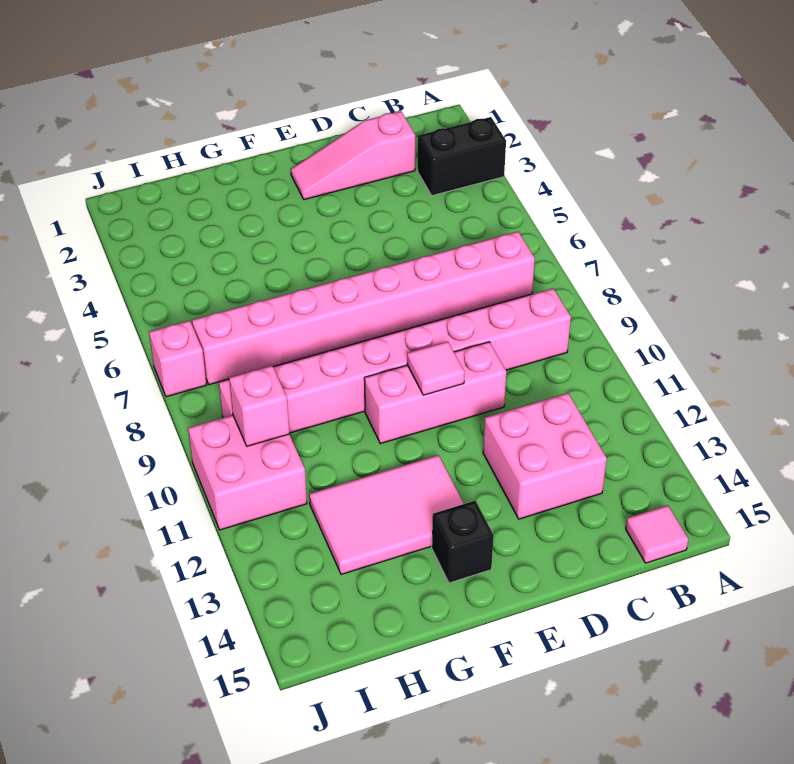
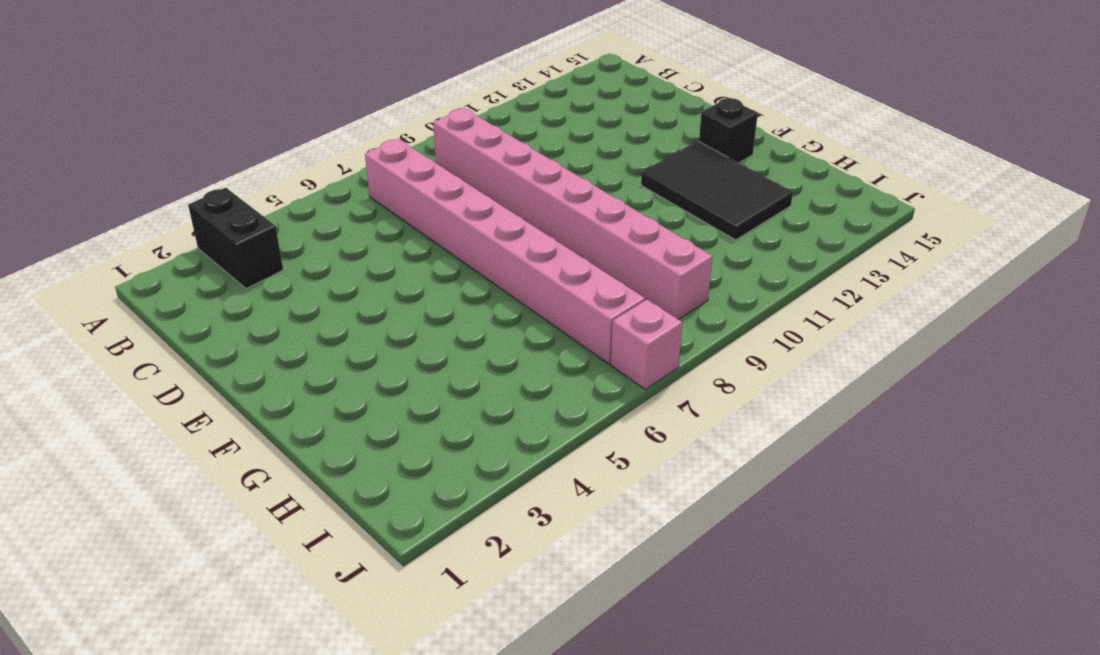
black 2x3 tile [641,141,793,240] -> pink 2x3 tile [309,455,464,574]
none -> pink 1x1 tile [626,505,689,563]
none -> pink 1x3 slope [291,111,415,200]
none -> pink 2x2 brick [483,393,607,519]

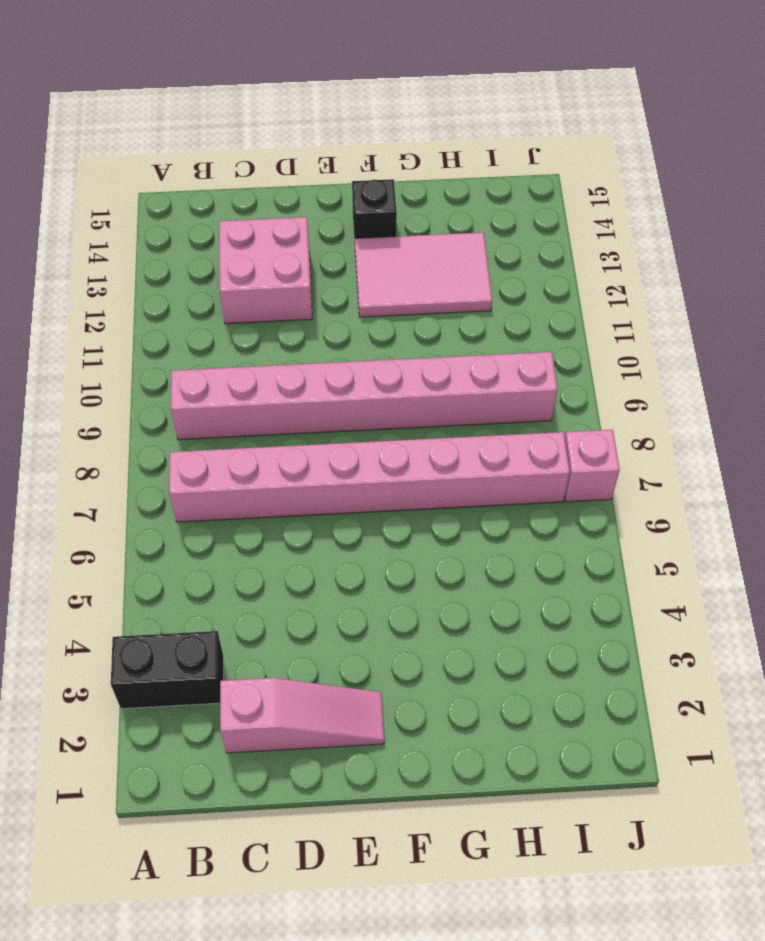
none -> pink 1x1 tile [626,505,689,563]
none -> pink 1x3 brick [364,342,506,444]
none -> pink 2x2 brick [188,415,307,530]

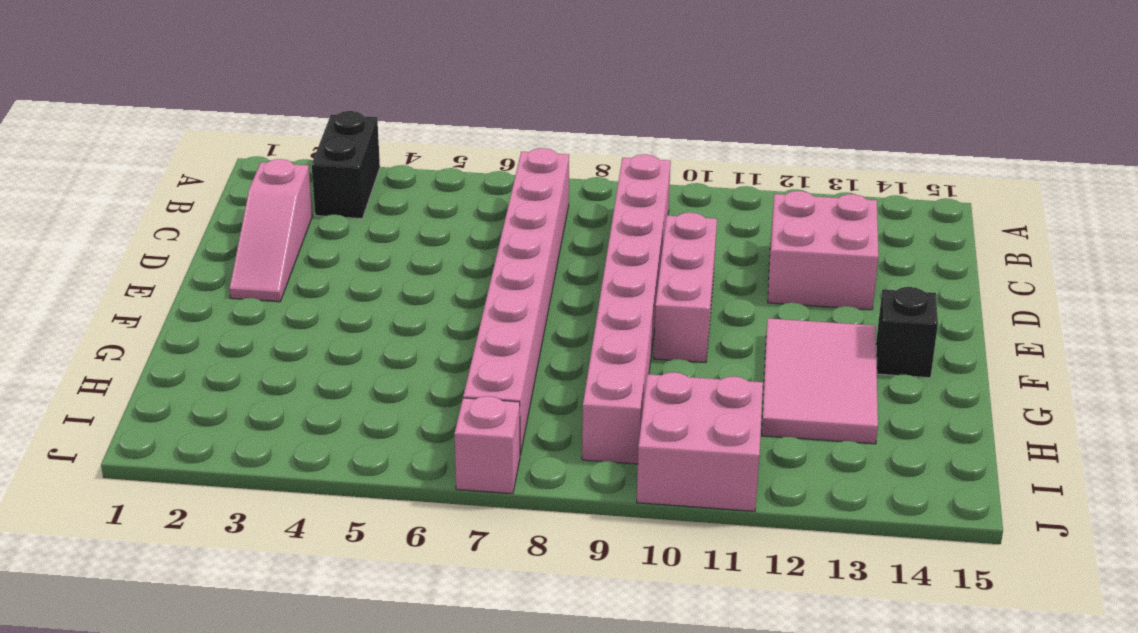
none -> pink 1x1 tile [626,505,689,563]
none -> pink 1x1 tile [407,341,465,395]
none -> pink 1x1 brick [229,366,289,446]

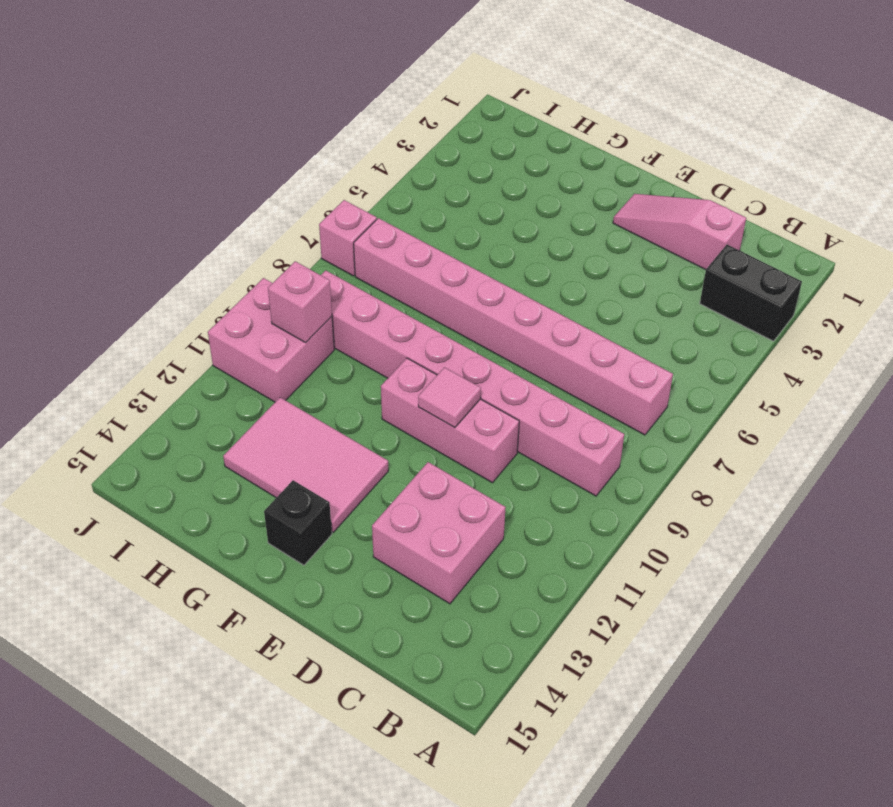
none -> pink 1x1 tile [626,505,689,563]

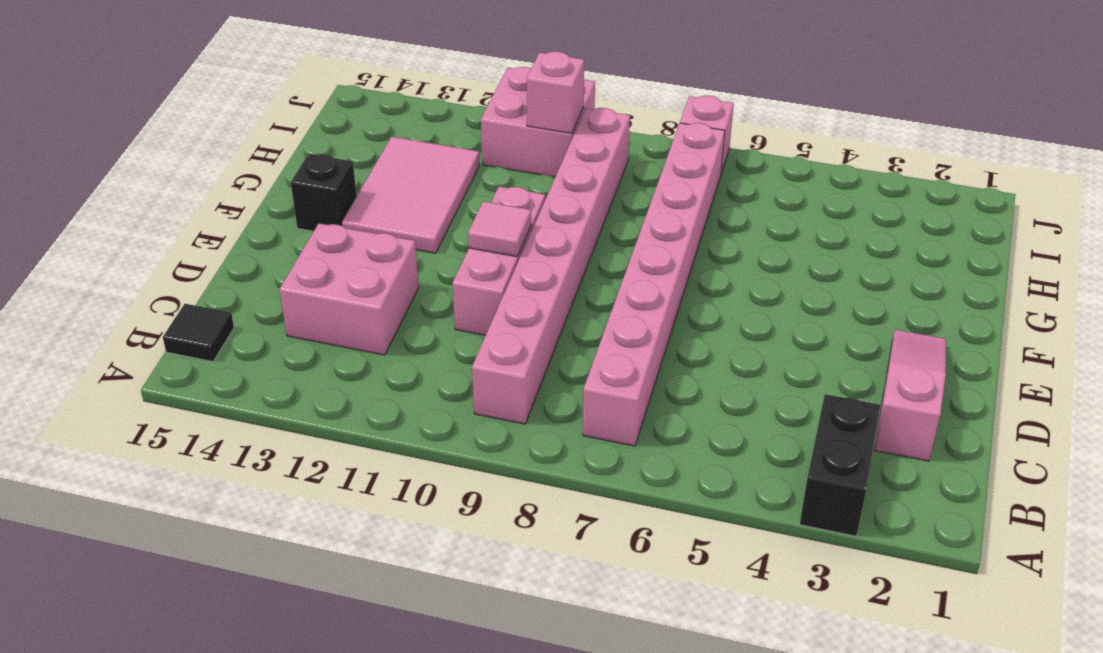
black 1x1 tile [163,304,234,362] -> pink 1x1 tile [626,505,689,563]

